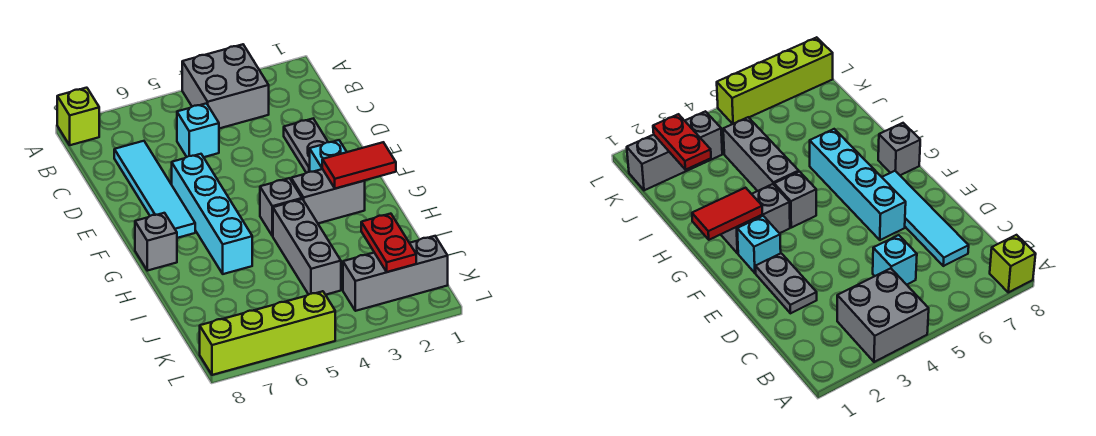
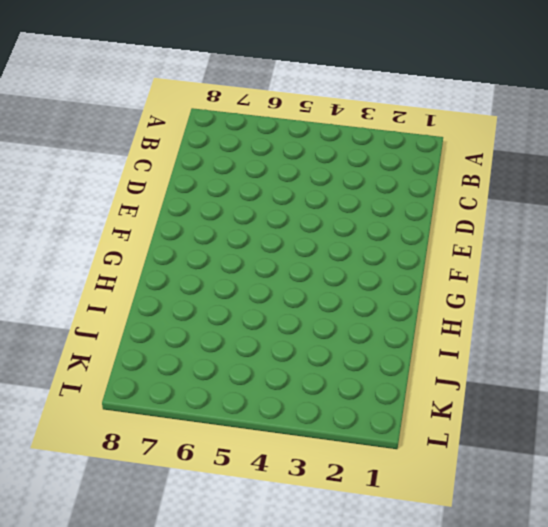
none -> grey 2x2 brick [182,44,269,128]
none -> lime 1x1 brick [57,88,99,145]
none -> cyan 1x1 brick [177,103,219,157]

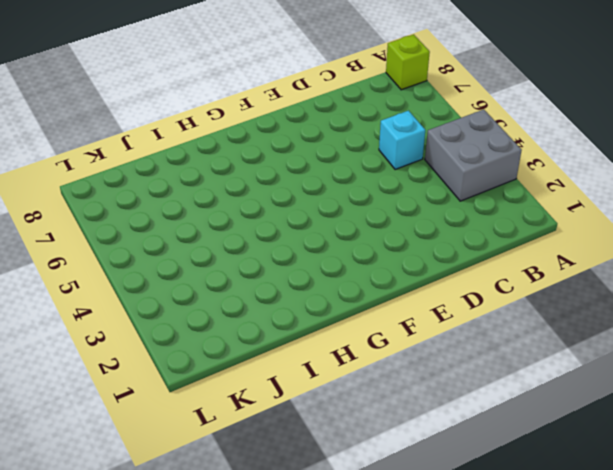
none -> cyan 1x4 tile [114,141,195,238]
none -> grey 1x2 plate [284,119,328,173]
none -> cyan 1x4 brick [172,154,252,274]

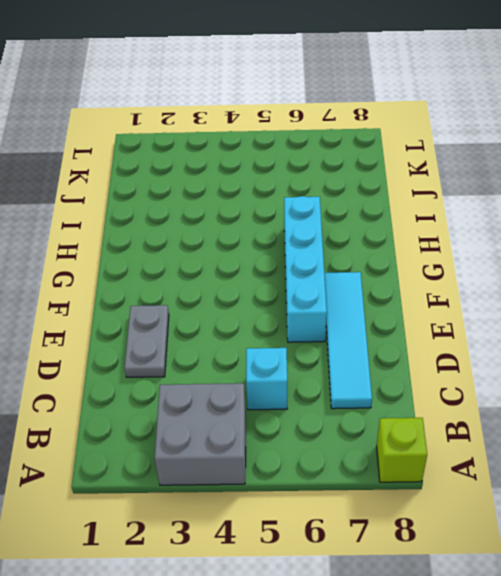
none -> cyan 1x1 brick [310,140,346,172]
none -> grey 1x2 brick [291,169,365,223]
none -> grey 1x1 brick [260,178,302,236]

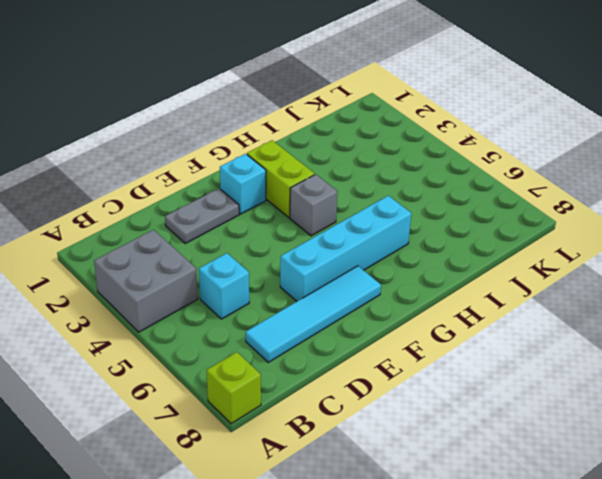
lime 1x2 brick [247,140,315,218] -> grey 1x2 brick [291,169,365,223]
none -> grey 1x1 brick [135,213,177,271]
none -> grey 1x3 brick [273,199,341,295]
none -> grey 1x3 brick [343,236,448,311]

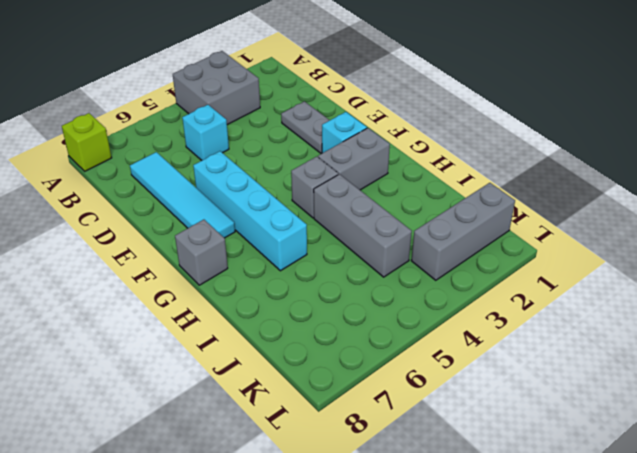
none -> lime 1x4 brick [200,291,335,375]
none -> red 1x2 tile [322,142,396,189]
none -> red 1x2 plate [361,214,416,272]

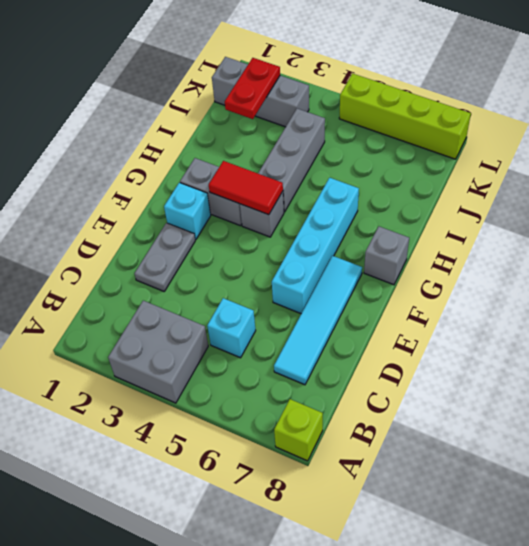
red 1x2 tile [209,161,283,215] -> red 1x2 tile moved to [322,142,396,189]

